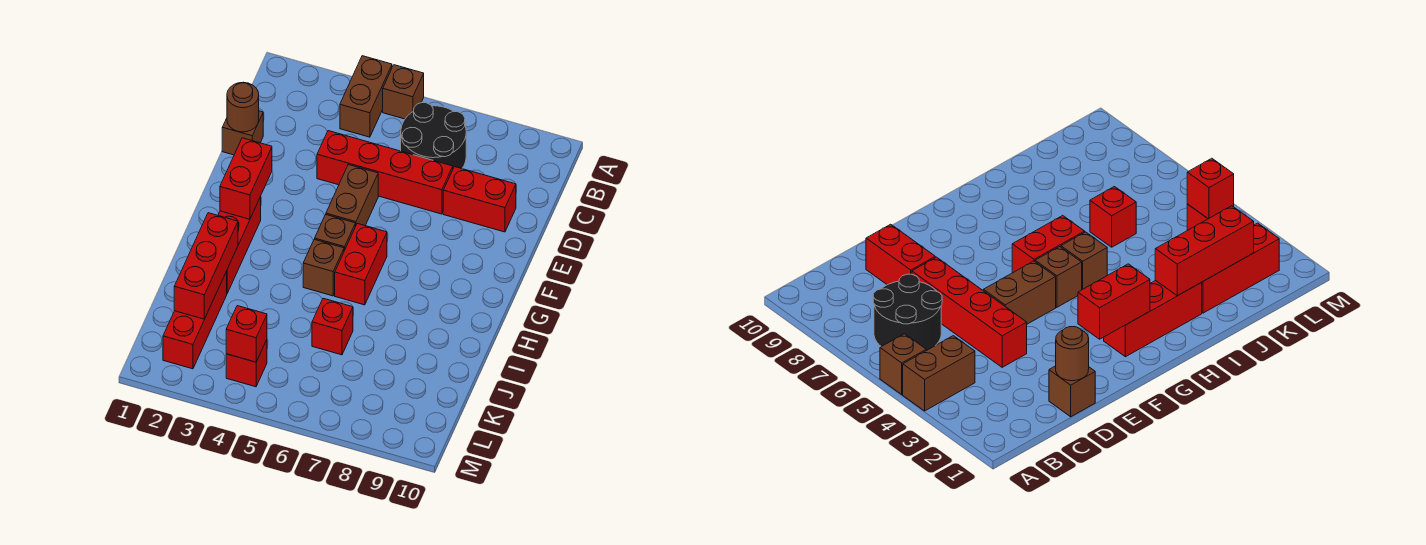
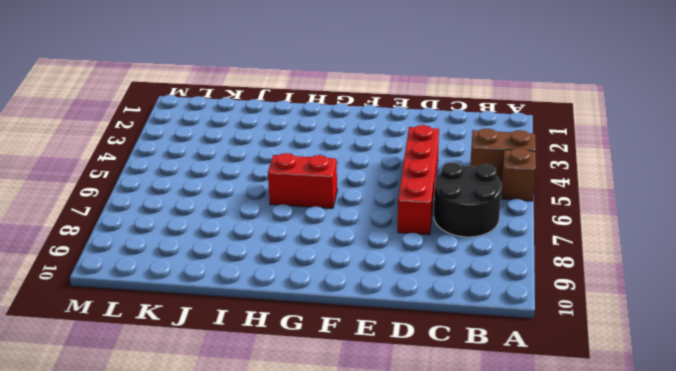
none -> brown 1x1 brick [222,111,263,155]
none -> red 1x2 brick [443,167,516,232]
none -> brown 1x2 brick [326,165,378,226]

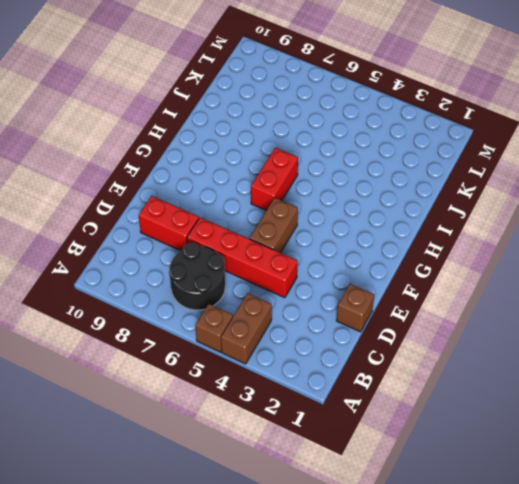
none -> red 1x3 brick [218,197,261,293]
none -> brown 1x1 brick [315,215,355,251]
none -> brown 1x1 brick [303,239,344,296]

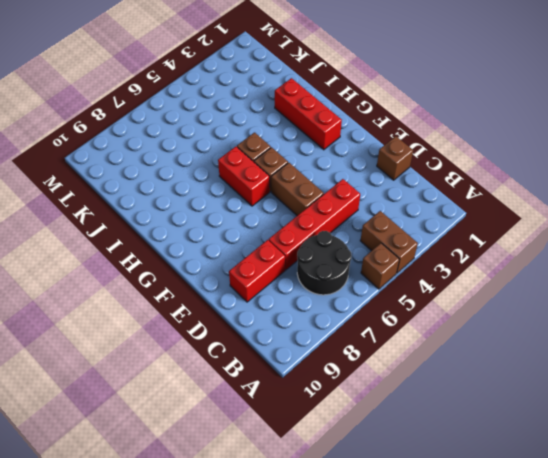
none -> red 1x3 brick [163,272,227,369]
none -> red 1x1 brick [312,298,353,355]
none -> red 1x1 brick [226,340,267,387]

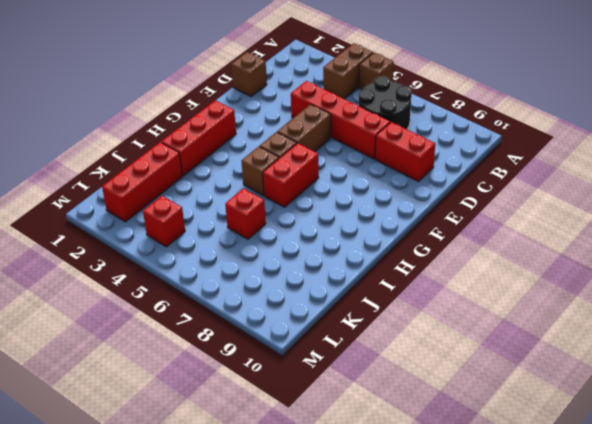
none -> brown 1x1 round brick [227,82,259,132]
none -> red 1x2 brick [220,138,272,219]
none -> red 1x3 brick [174,213,238,319]

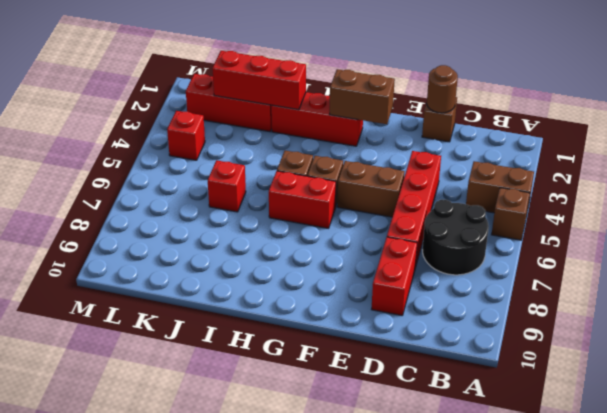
brown 1x2 brick [330,69,395,124] -> red 1x2 brick [220,138,272,219]
none -> red 1x1 brick [226,306,267,362]

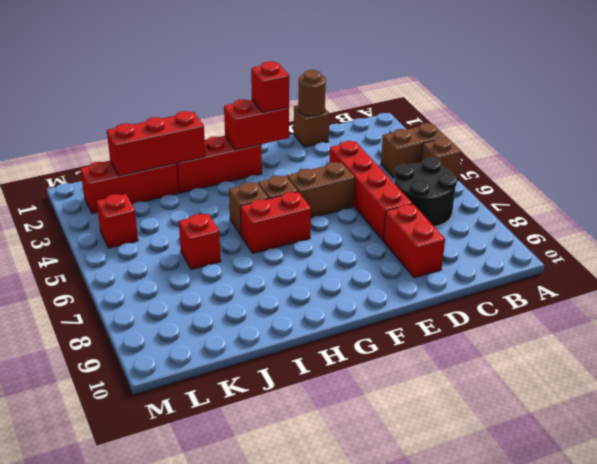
red 1x1 brick [251,61,289,113] -> red 1x1 brick moved to [226,306,267,362]

